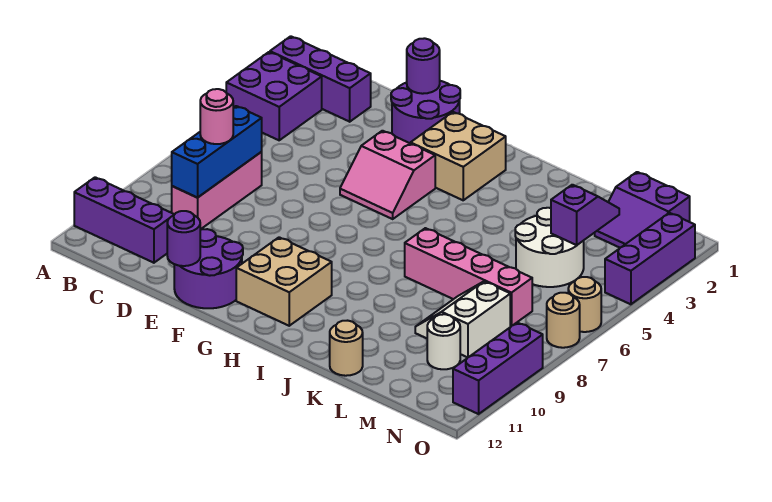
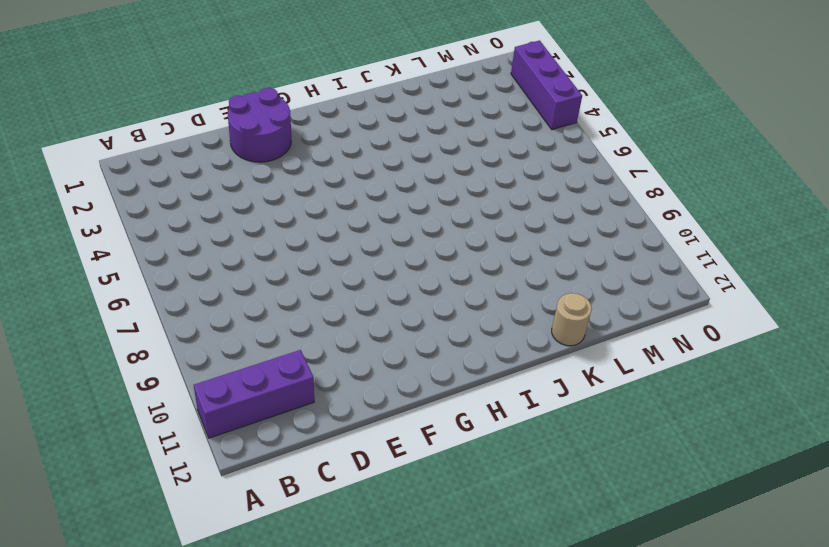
none -> purple 1x3 brick [270,36,371,122]
none -> purple 2x2 brick [226,52,322,140]
none -> pink 1x3 brick [172,152,262,229]

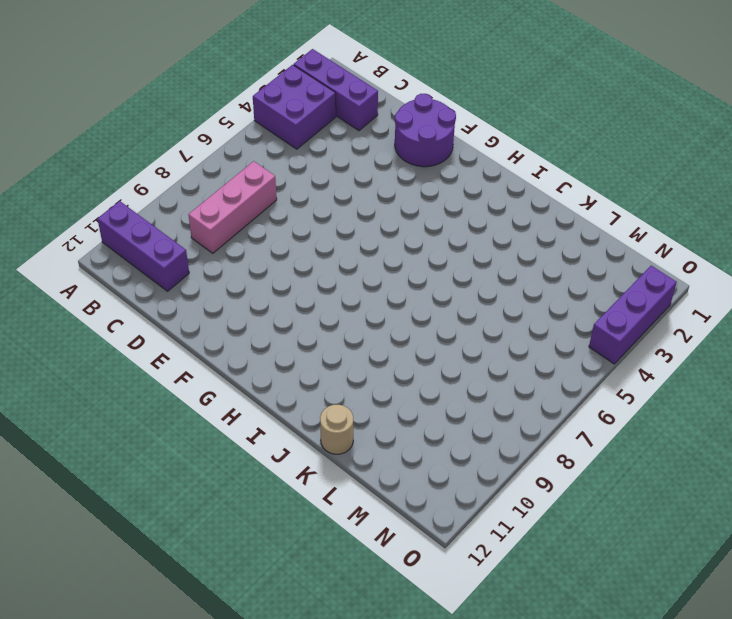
none -> purple 2x2 round brick [174,229,243,308]
none -> pink 2x2 slope [340,131,435,219]
none -> tan 2x2 brick [411,112,506,200]

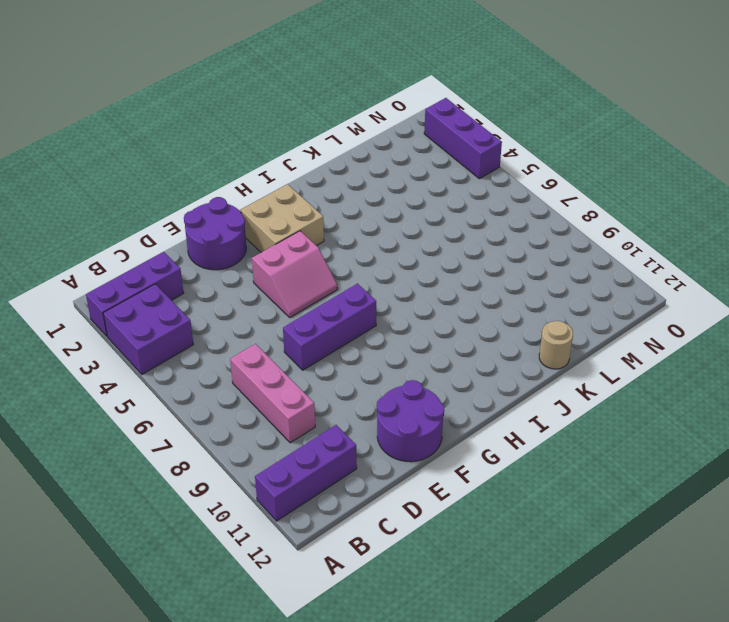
purple 1x3 brick [283,284,376,370] -> purple 1x3 brick turned to [453,323,543,414]
none -> tan 2x2 brick [236,237,332,326]
none -> pink 1x4 brick [405,228,532,326]
none -> white 2x2 round brick [515,208,584,287]

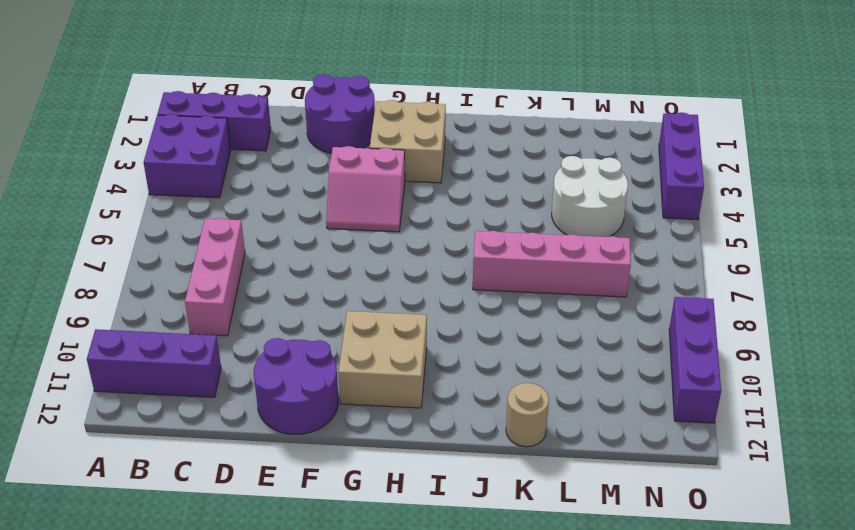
none -> white 2x2 slope [415,281,510,357]
none -> purple 2x2 slope [595,172,690,248]
none -> white 1x1 round brick [427,314,460,369]

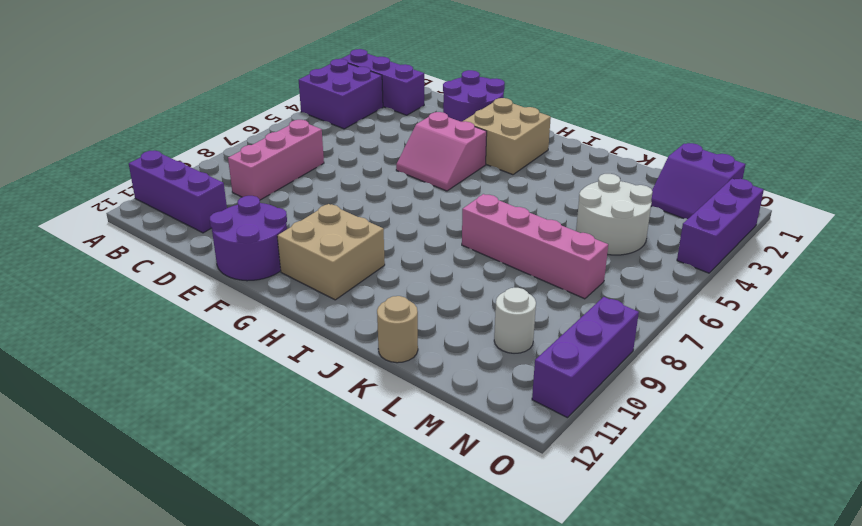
none -> white 2x2 slope [415,281,510,357]
none -> tan 1x1 round brick [568,277,601,332]
none -> tan 1x1 round brick [547,293,580,348]

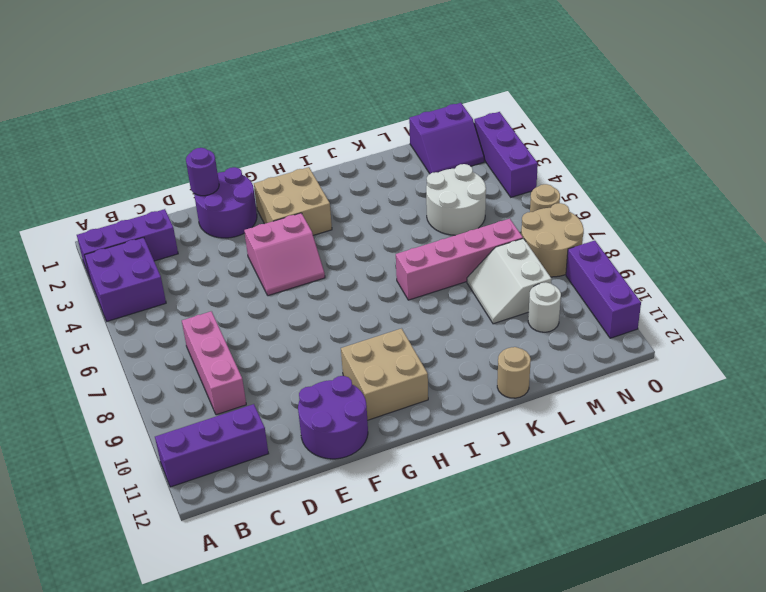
tan 2x2 round brick [521,203,584,277] -> tan 1x1 round brick [547,293,580,348]
none -> blue 1x3 brick [172,106,262,198]
none -> purple 1x1 round brick [167,211,200,266]
none -> purple 1x2 slope [551,185,619,245]

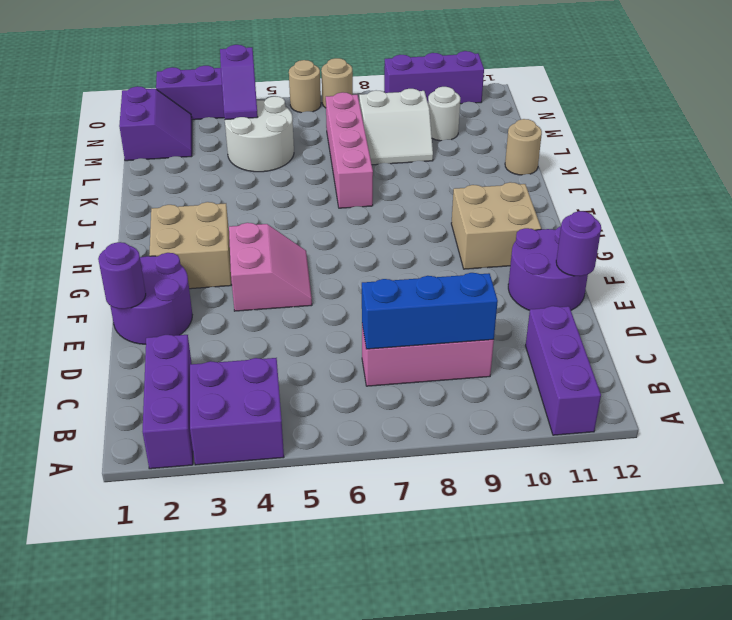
purple 1x2 slope [220,45,258,120] -> purple 1x2 slope turned to [551,185,619,245]
none -> pink 1x1 round brick [200,89,233,144]

